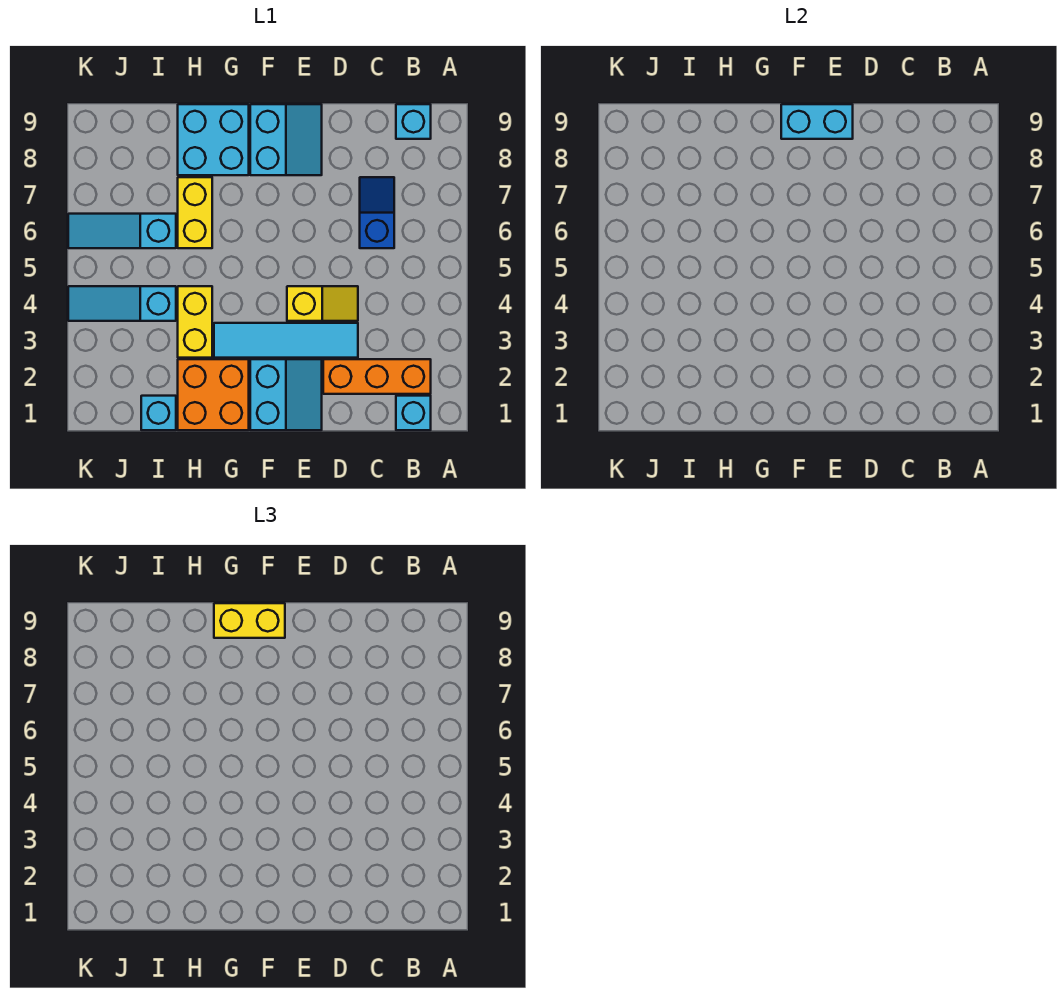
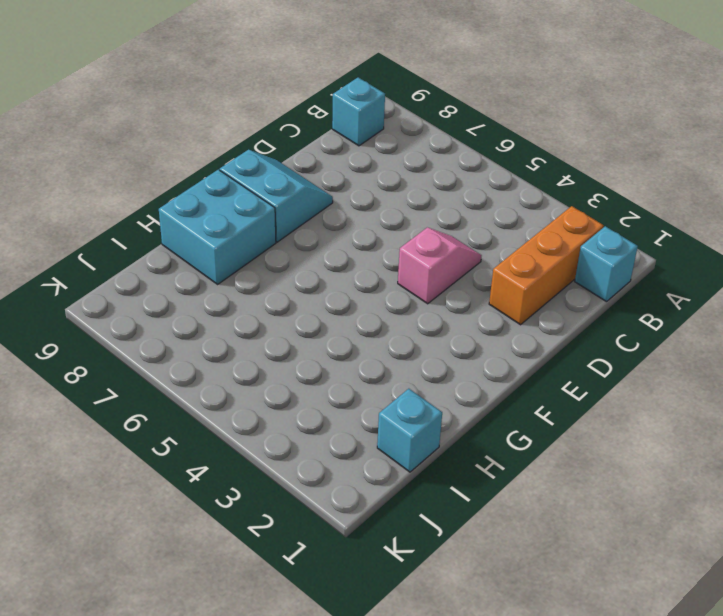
pink 1x2 slope [398,227,482,304] -> yellow 1x2 slope [287,286,358,321]
none -> blue 1x2 slope [360,177,394,248]
none -> cyan 1x4 tile [214,323,358,358]
none -> cyan 2x2 slope [250,359,322,430]

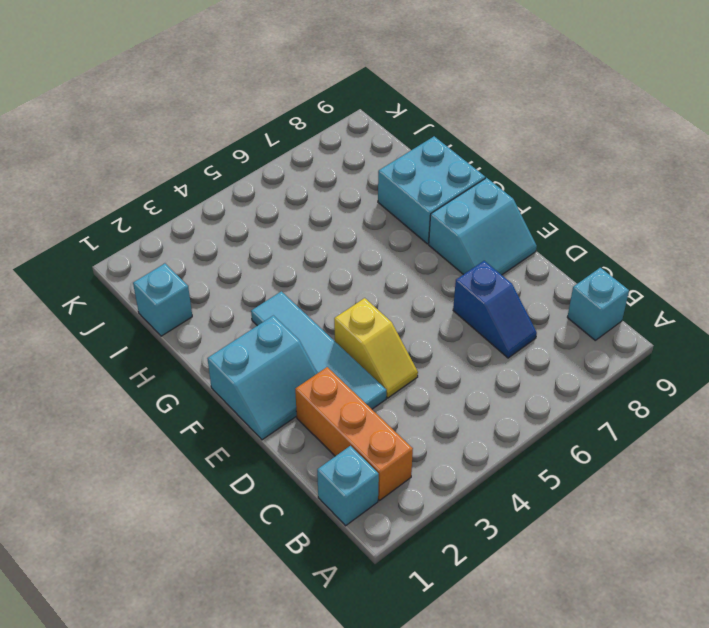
blue 1x2 slope [453,261,537,358] -> blue 1x2 slope turned to [360,177,394,248]
none -> orange 2x2 brick [178,359,249,430]
none -> yellow 1x2 brick [178,286,212,358]
none -> yellow 1x2 brick [178,177,212,248]

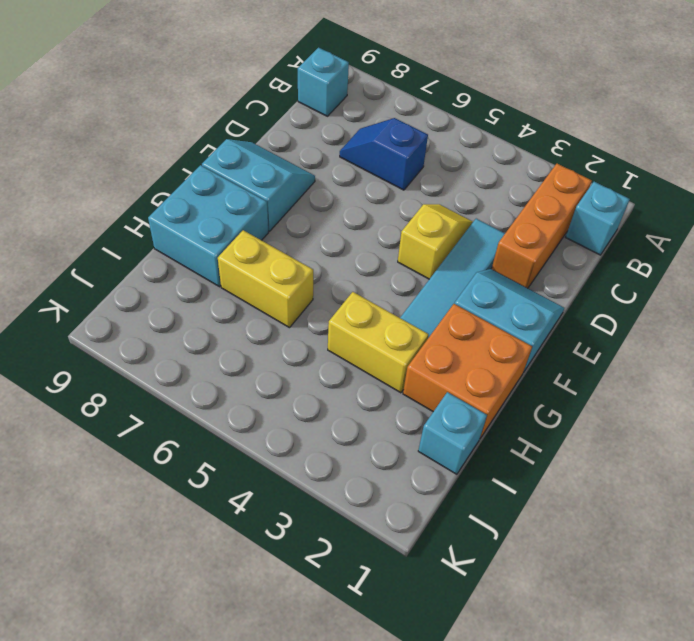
none -> cyan 1x3 slope [68,286,176,321]
none -> cyan 1x3 slope [68,214,176,248]
none -> cyan 1x2 brick [781,104,853,139]

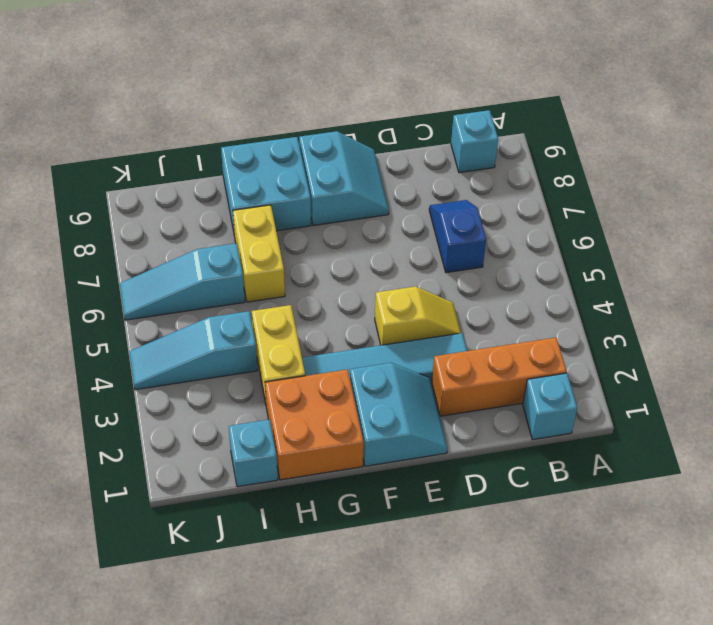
none -> cyan 1x2 brick [781,104,853,139]
none -> yellow 1x2 brick [214,603,285,638]

